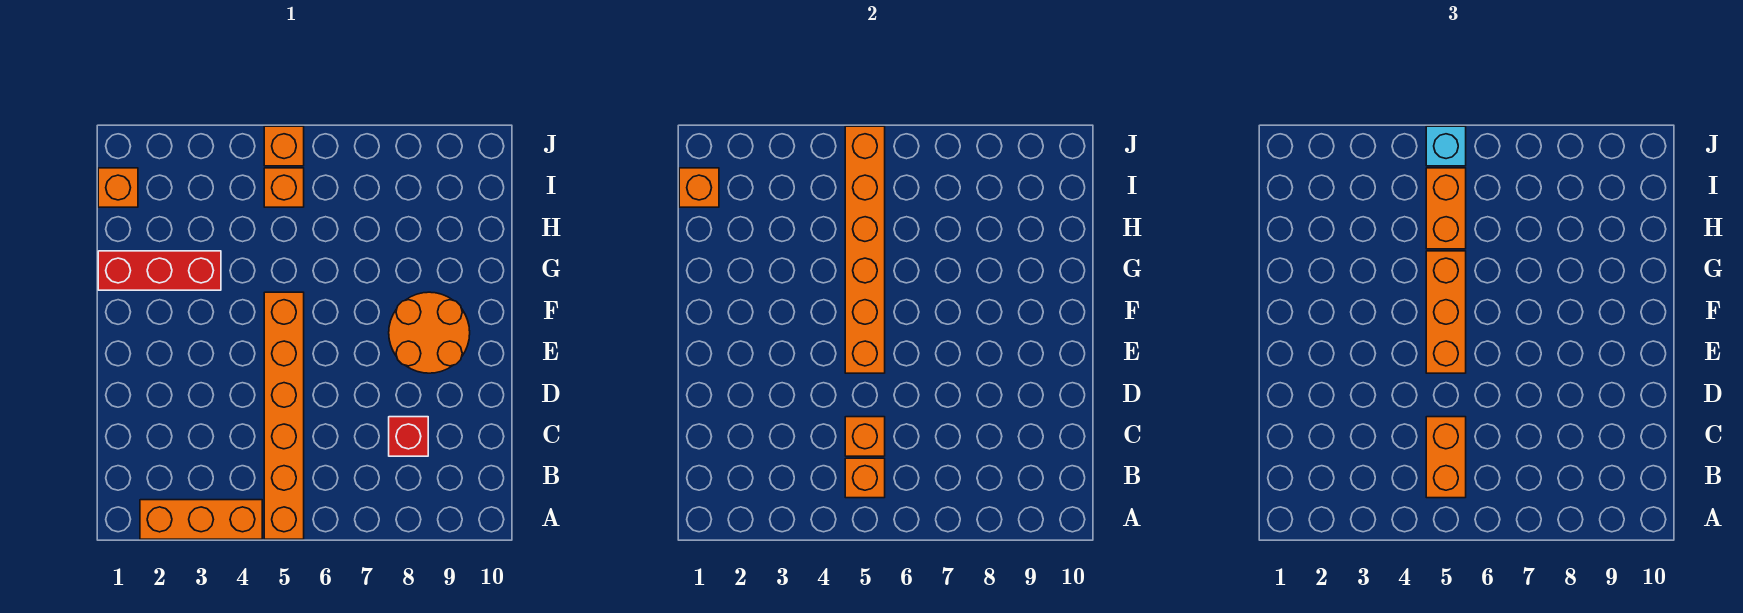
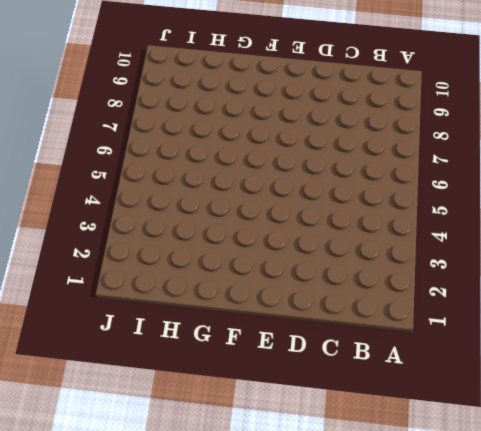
none -> orange 1x3 brick [140,500,262,539]
none -> orange 1x6 brick [264,292,304,539]
none -> red 1x1 brick [389,417,428,456]

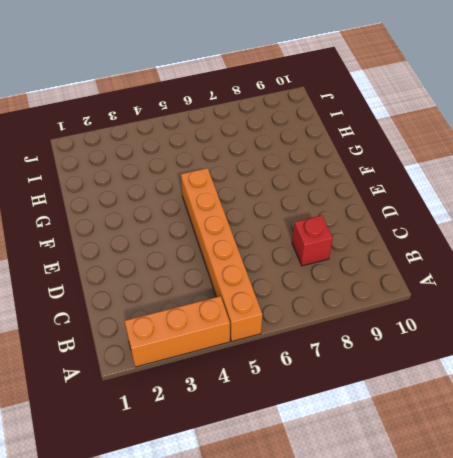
none -> orange 2x2 round brick [389,292,470,373]
none -> red 1x3 brick [98,251,221,290]
none -> orange 1x1 brick [98,168,138,207]

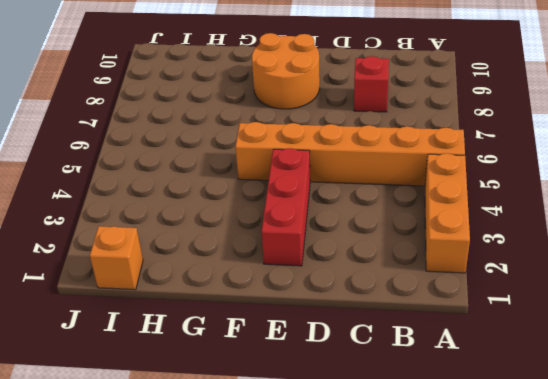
red 1x3 brick [261,148,310,266] -> red 1x3 brick moved to [98,251,221,290]
none -> orange 1x1 brick [264,168,304,207]
none -> orange 1x1 brick [264,126,304,166]
none -> orange 1x1 brick [845,458,885,498]

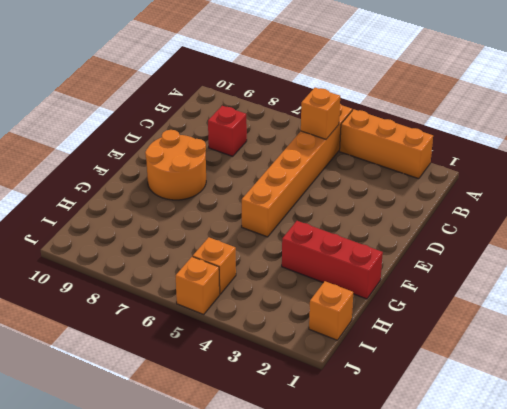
none -> orange 1x1 brick [845,417,885,456]
none -> orange 1x6 brick [845,126,885,373]
none -> orange 1x1 brick [679,168,719,207]

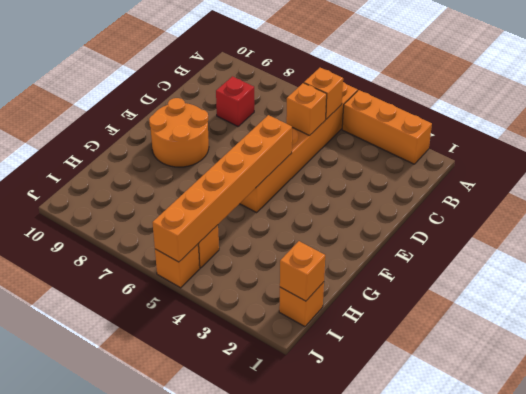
none -> red 1x3 brick [98,251,221,290]
none -> orange 1x2 brick [1426,417,1466,498]
none -> orange 1x3 brick [1426,251,1466,373]

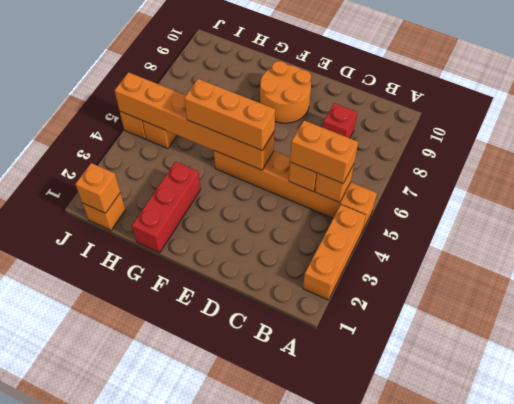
none -> orange 1x2 brick [1426,168,1466,249]
none -> cyan 1x1 brick [1426,126,1466,166]

